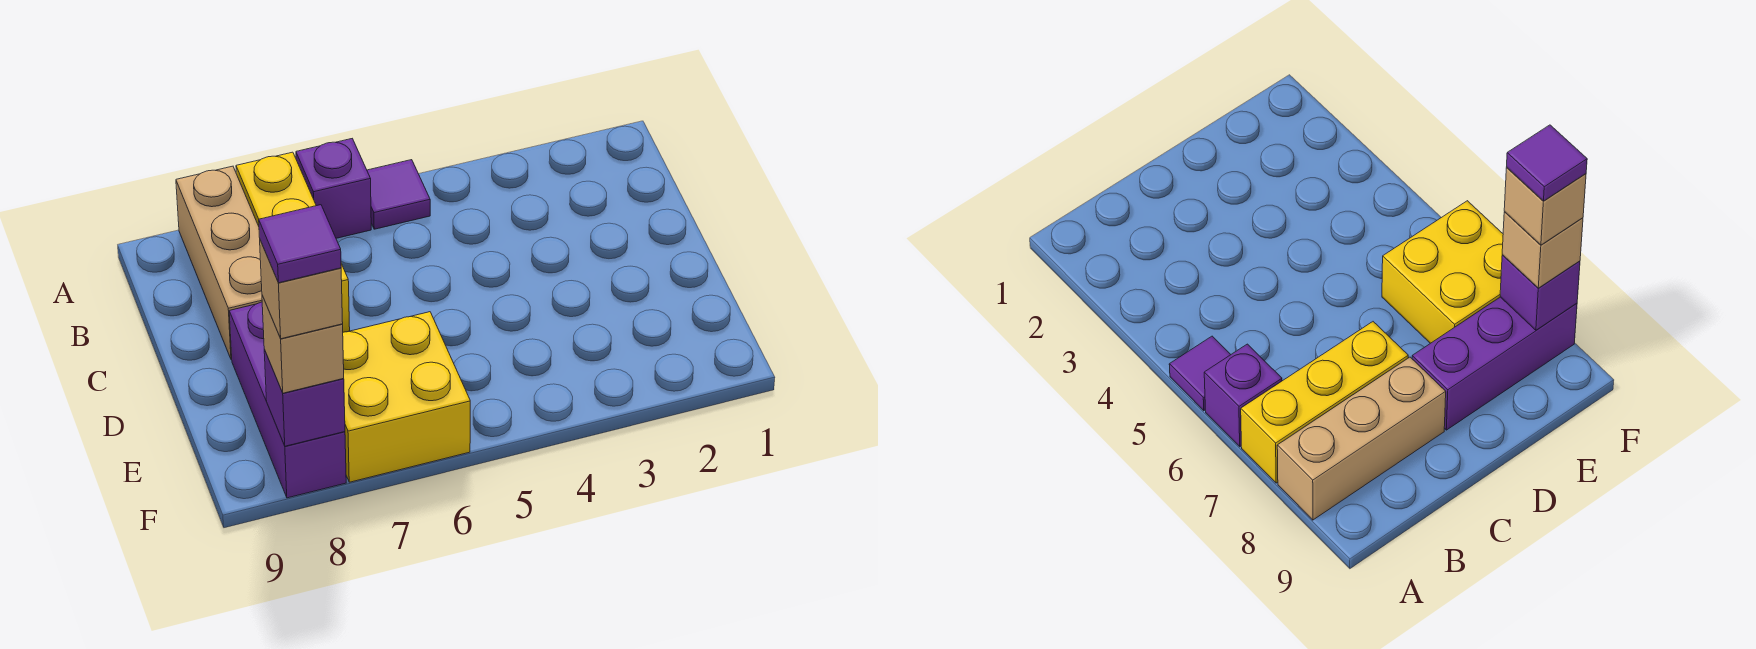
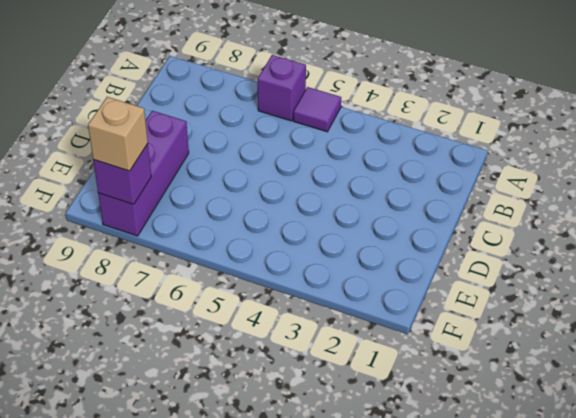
none -> yellow 1x3 brick [236,152,350,332]
none -> tan 1x3 brick [176,166,262,360]

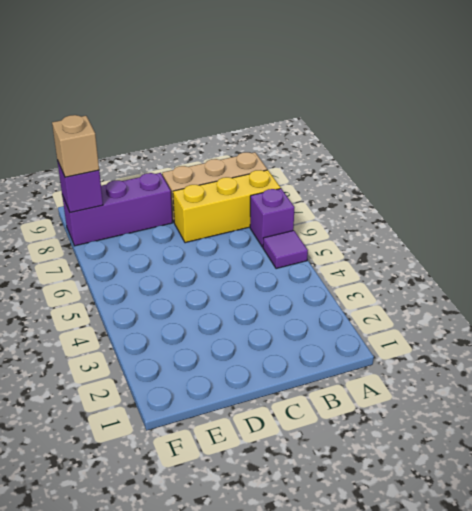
none -> yellow 2x2 brick [343,312,470,482]
none -> tan 1x1 brick [260,240,343,339]

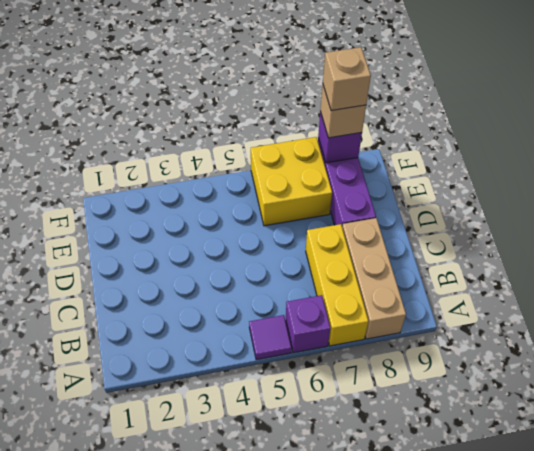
none -> purple 1x1 tile [259,205,341,283]

